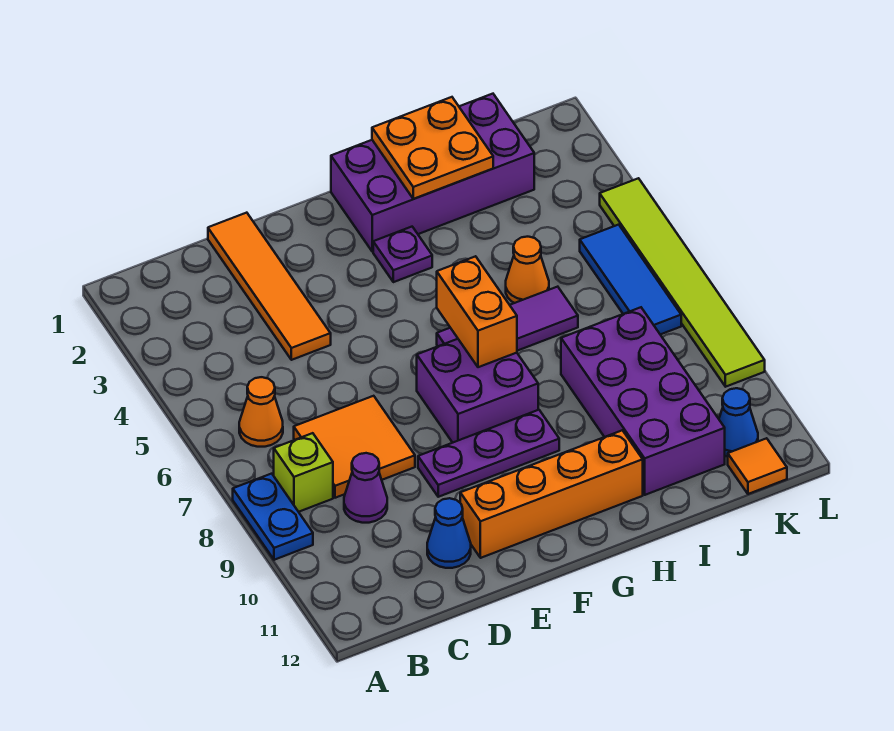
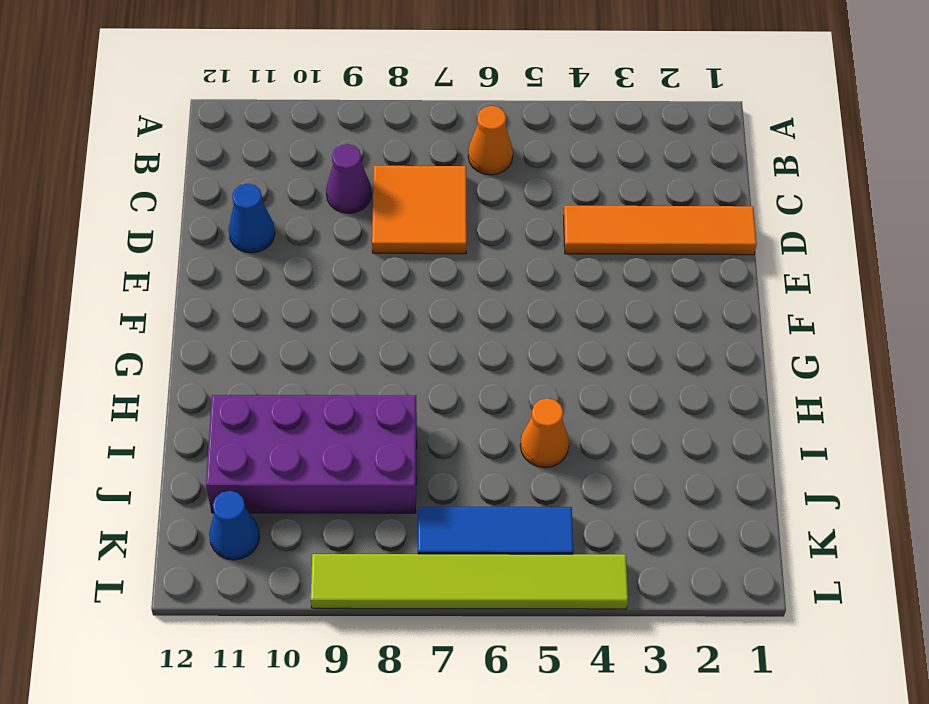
none -> blue 1x2 plate [233,474,313,560]
none -> lime 1x1 brick [274,433,333,512]
none -> purple 1x3 plate [418,410,559,497]

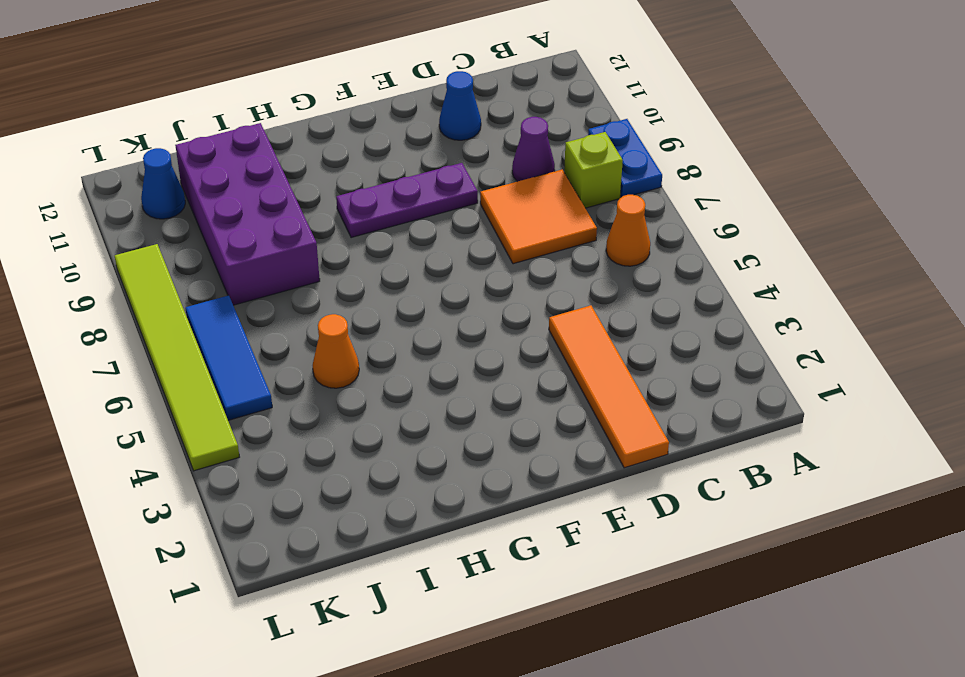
none -> orange 1x4 brick [460,430,643,558]
none -> purple 2x2 brick [417,339,538,443]
none -> purple 2x4 brick [331,94,534,252]

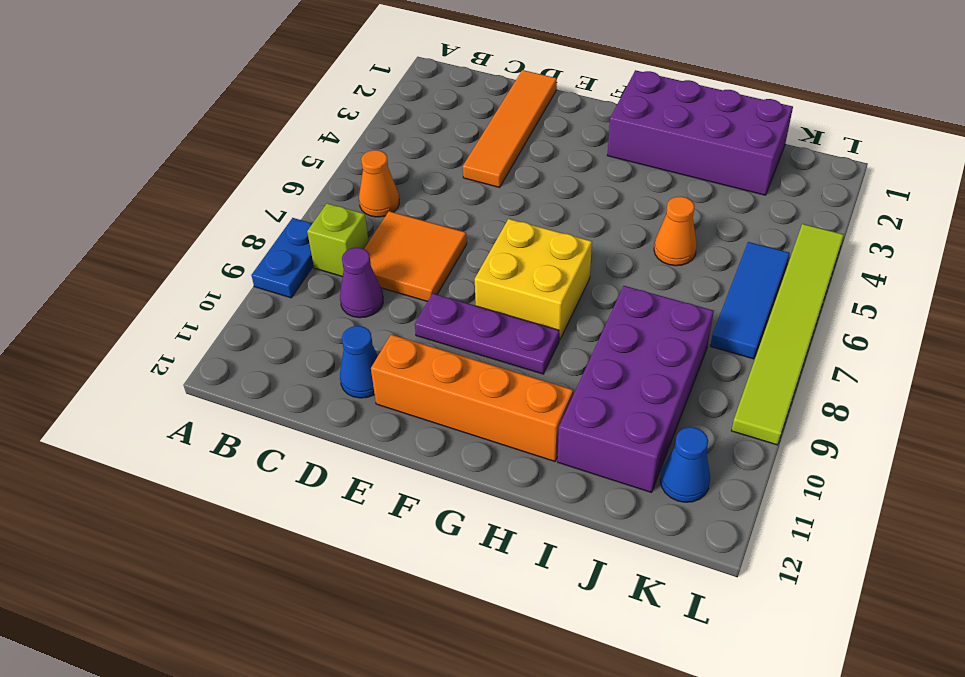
yellow 2x2 brick [475,219,592,340] -> purple 2x2 brick [417,339,538,443]
none -> purple 1x1 plate [373,227,432,282]
none -> purple 1x3 tile [437,287,578,351]
none -> orange 1x1 tile [728,438,787,494]

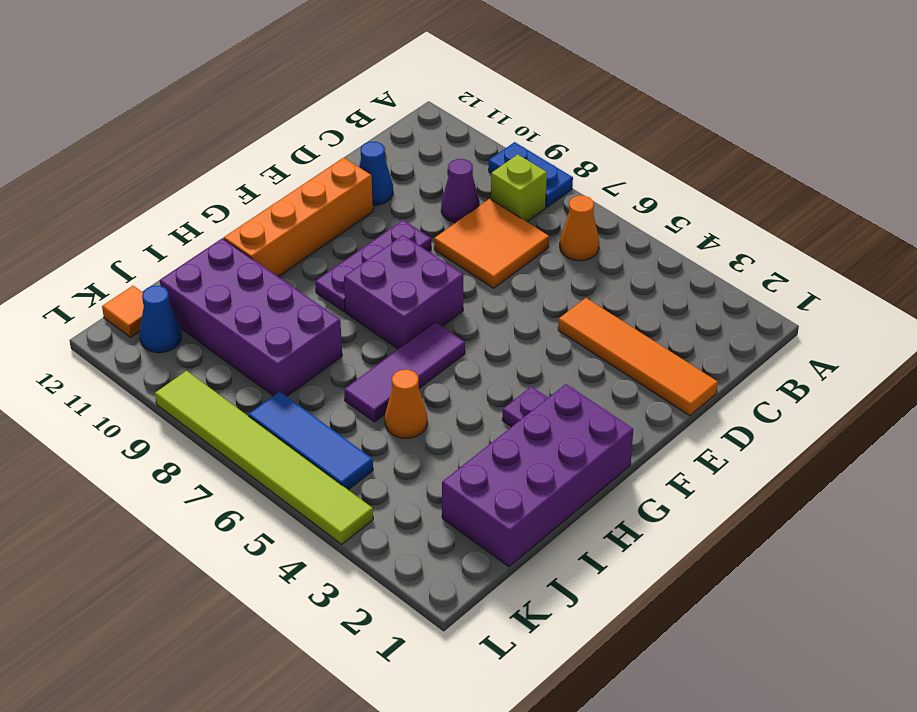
none -> orange 1x2 brick [437,256,517,367]
none -> orange 2x2 plate [372,97,493,199]

